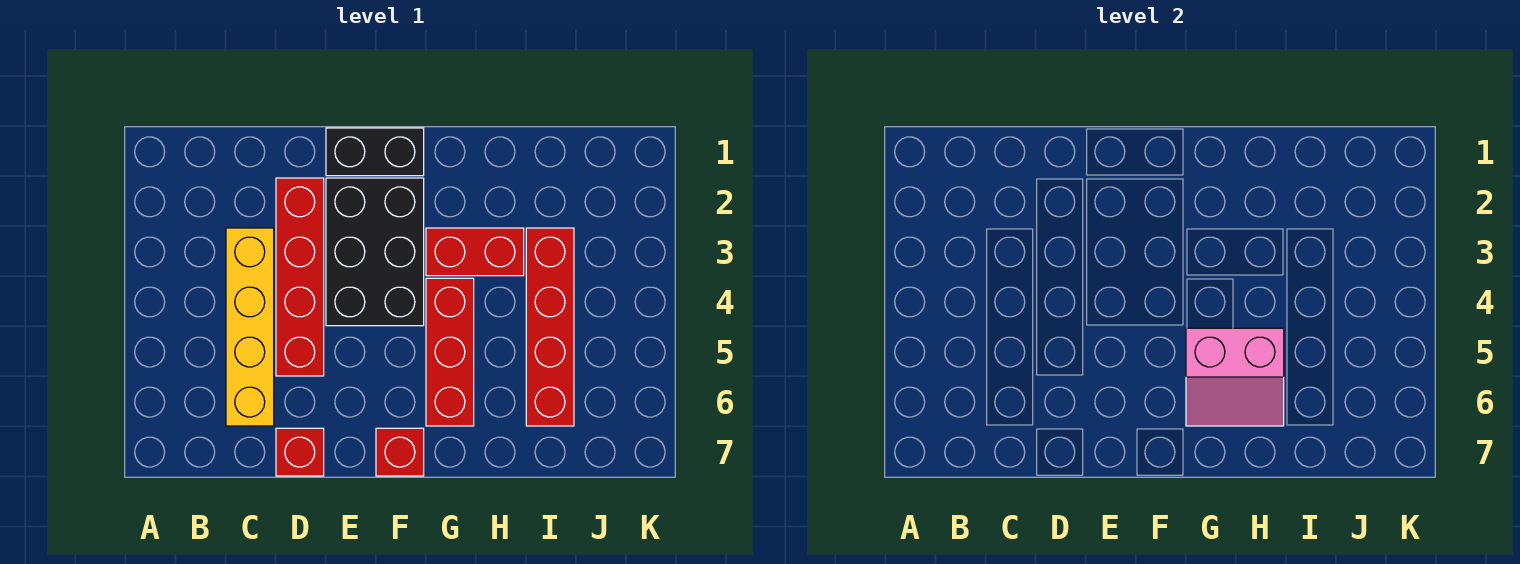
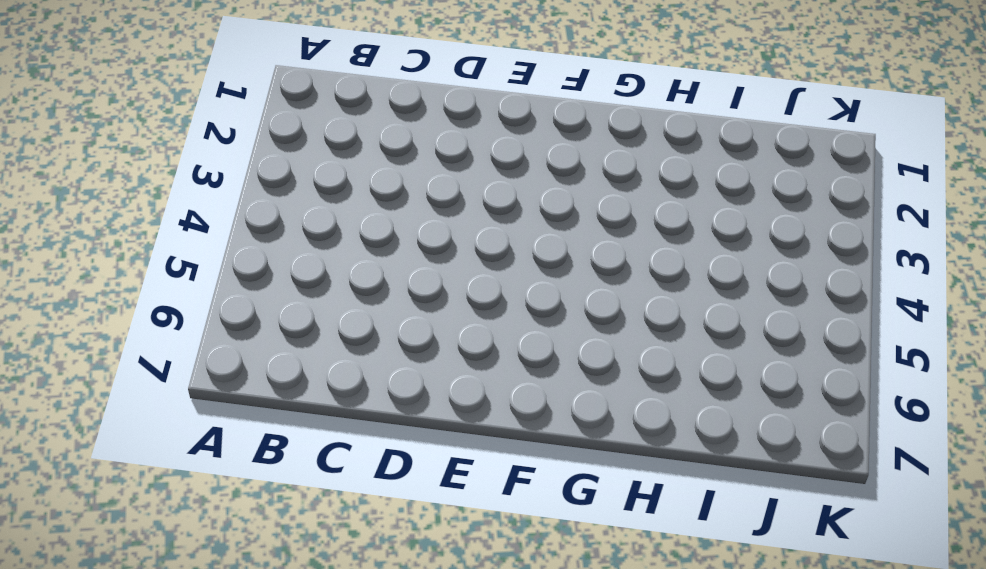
none -> yellow 1x4 brick [226,228,274,426]
none -> red 1x4 brick [276,178,324,376]

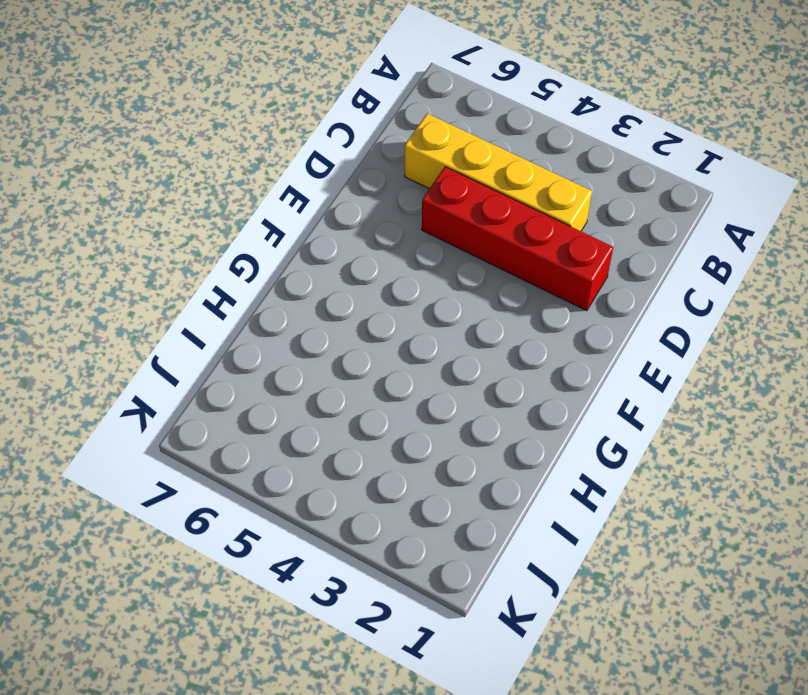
none -> red 1x1 brick [276,428,324,476]
none -> black 1x2 brick [326,128,424,176]

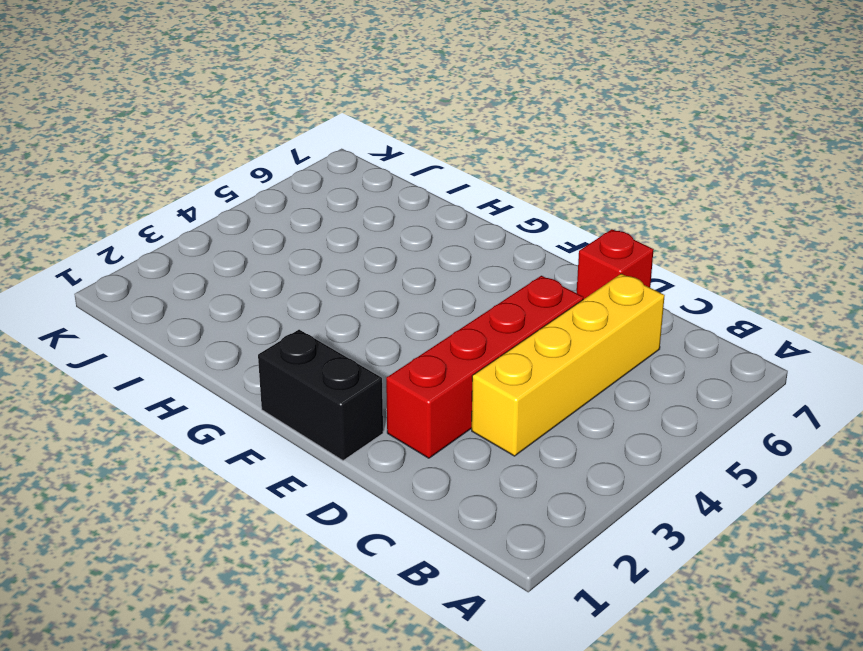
none -> black 2x3 brick [326,178,424,326]
none -> red 1x1 brick [376,428,424,476]

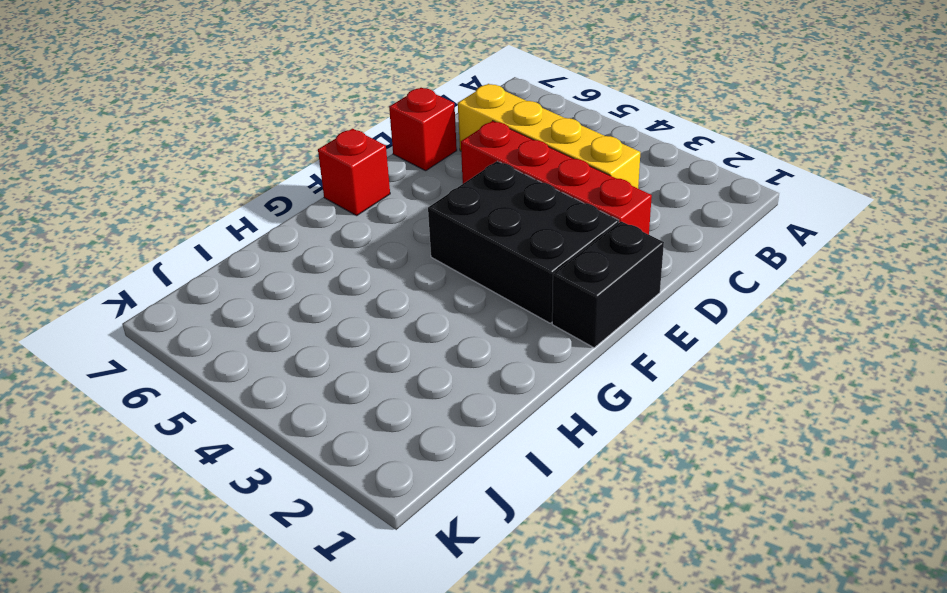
none -> red 1x2 brick [426,228,524,276]
none -> red 1x3 brick [426,278,474,426]

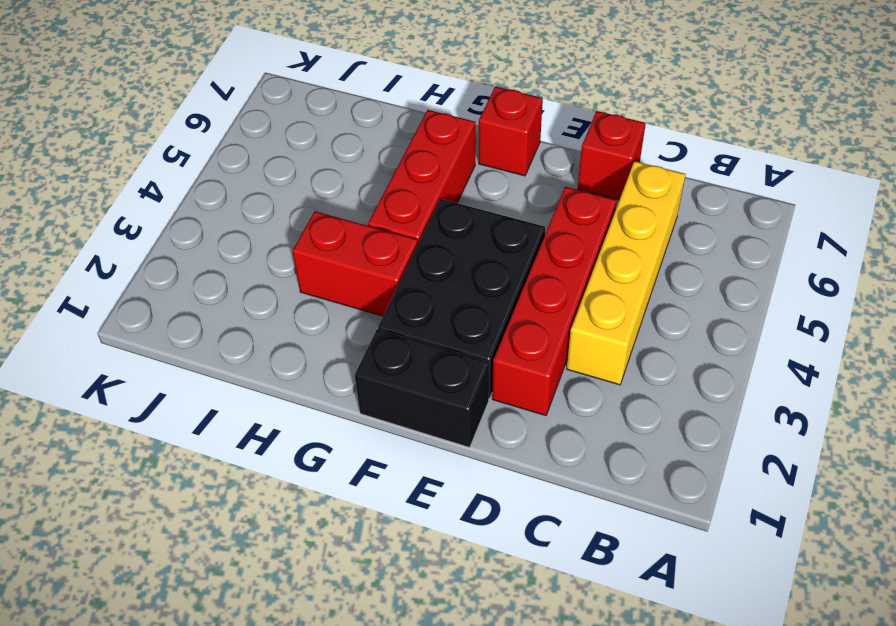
none -> red 1x4 brick [526,228,574,426]
none -> pink 2x2 slope [1186,328,1284,426]

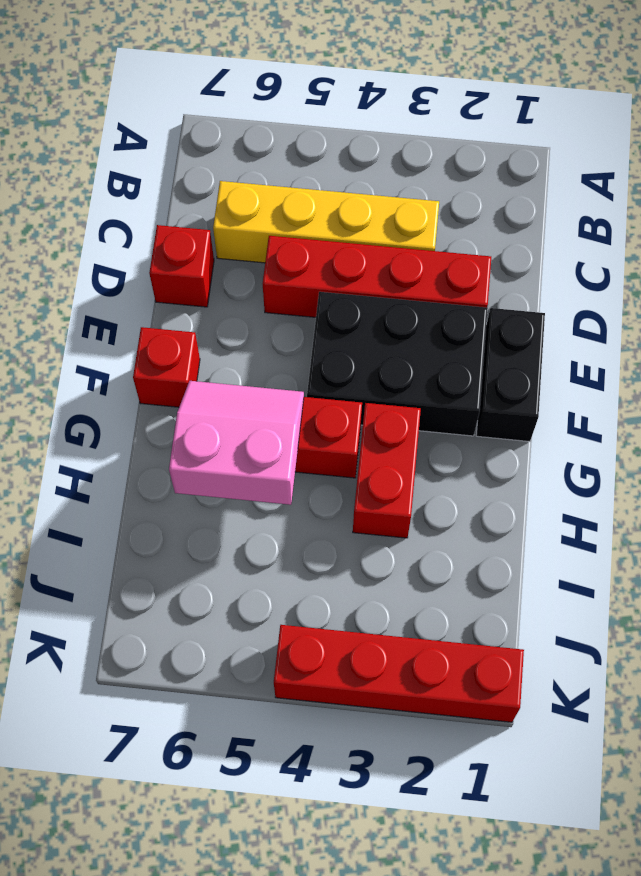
pink 2x2 slope [169,381,304,505] -> pink 2x2 slope turned to [1186,328,1284,426]
red 1x4 brick [274,625,524,722] -> red 1x4 brick moved to [526,228,574,426]

